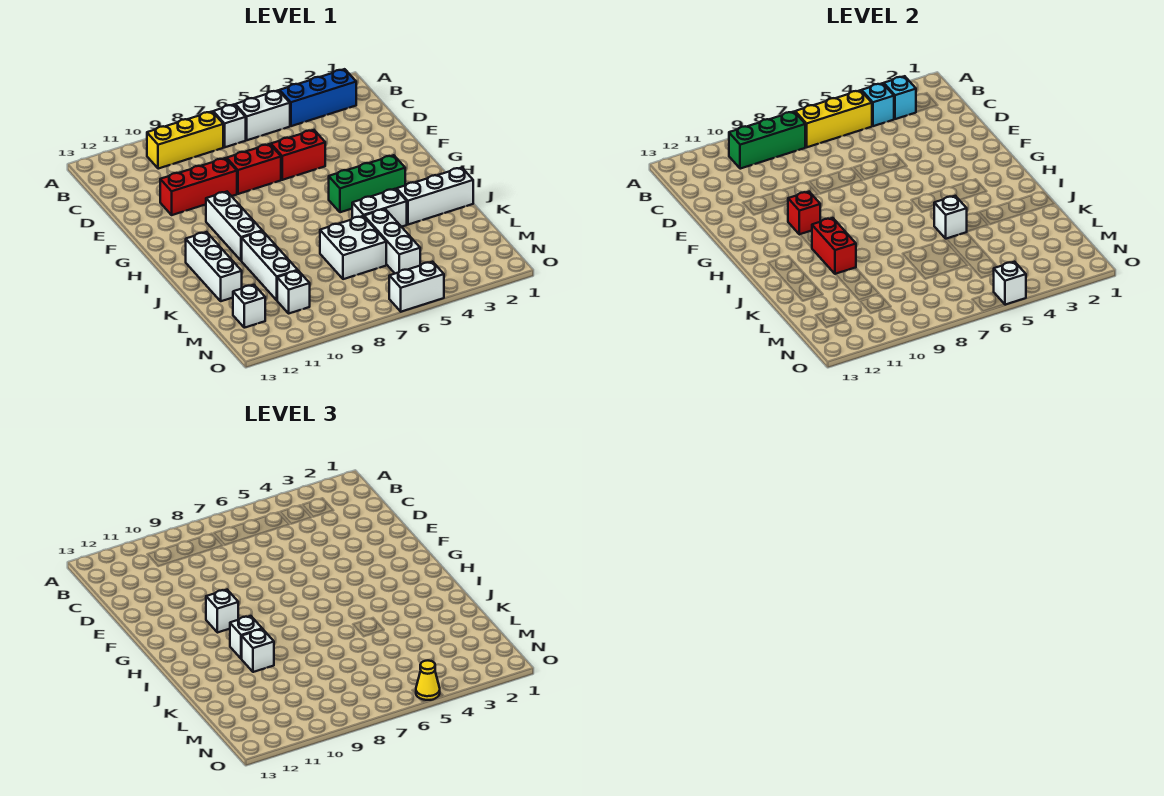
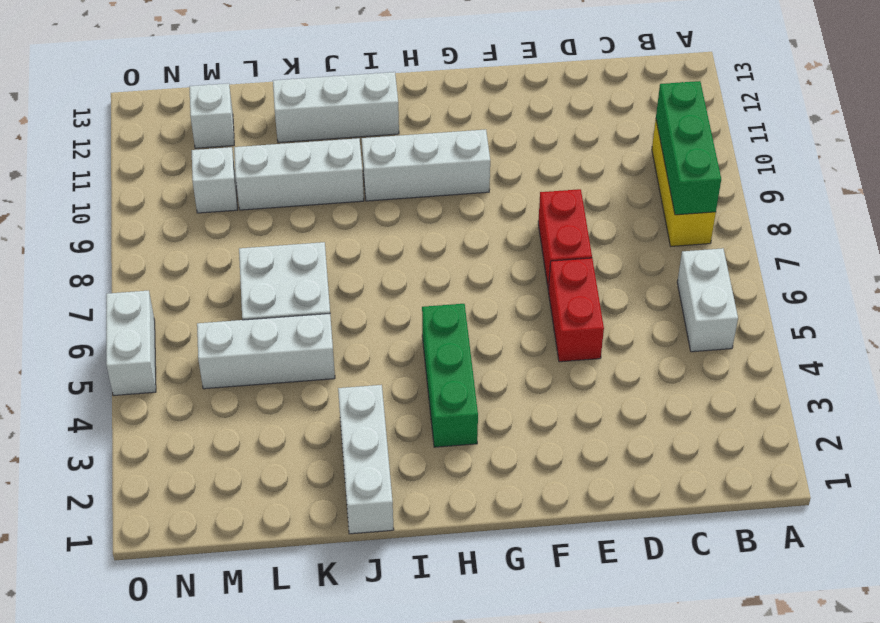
none -> blue 1x3 brick [280,69,356,126]
none -> white 1x1 brick [213,105,246,147]
none -> red 1x3 brick [160,158,237,215]
none -> white 1x2 brick [352,189,407,227]

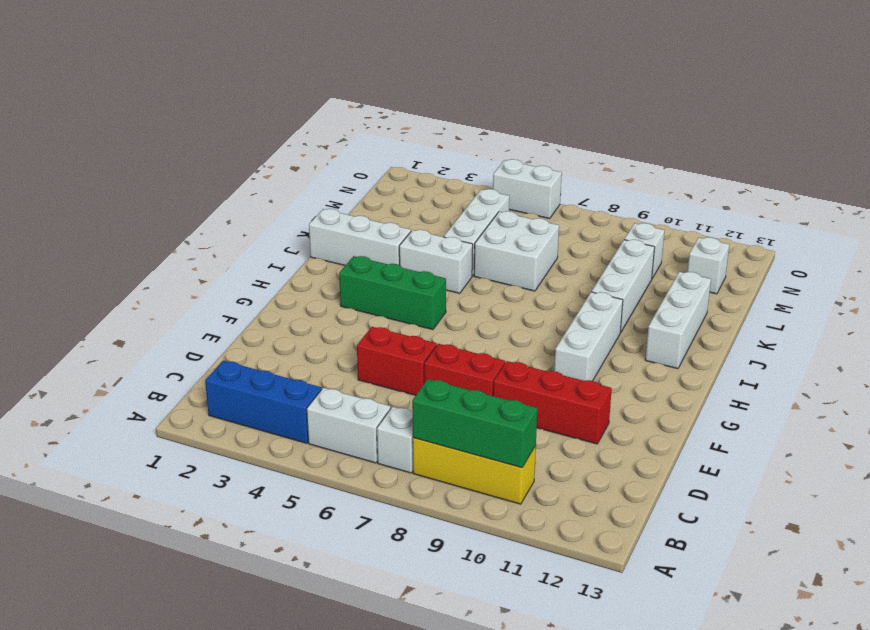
none -> cyan 1x1 brick [884,76,916,119]
none -> cyan 1x1 brick [862,83,894,126]
none -> yellow 1x3 brick [795,90,872,147]
none -> red 1x1 brick [788,192,820,234]

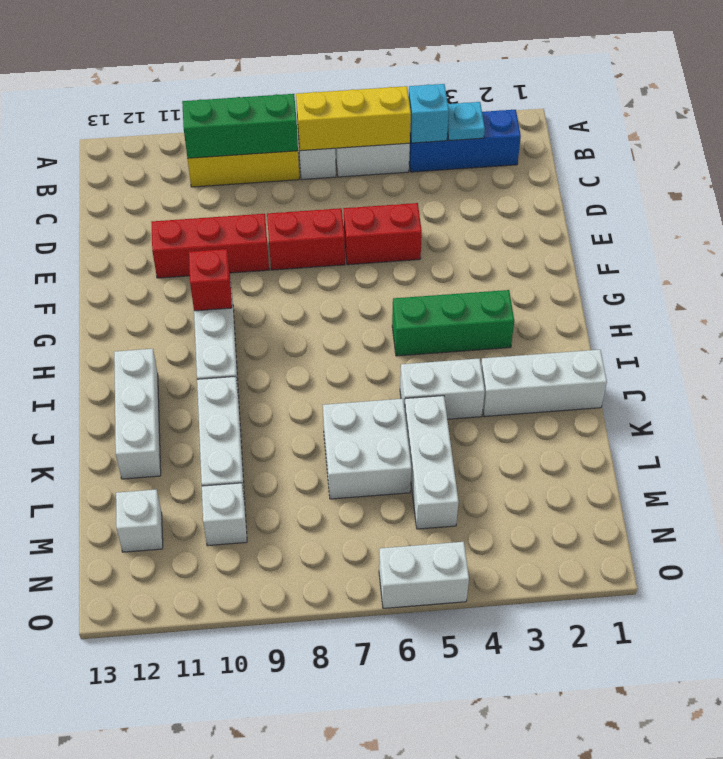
cyan 1x1 plate [447,102,485,141] -> cyan 1x1 brick [884,76,916,119]
none -> red 1x2 brick [812,218,856,274]
none -> white 1x1 brick [934,196,967,239]
none -> white 1x1 brick [994,262,1026,305]
none -> white 1x1 brick [206,590,238,633]

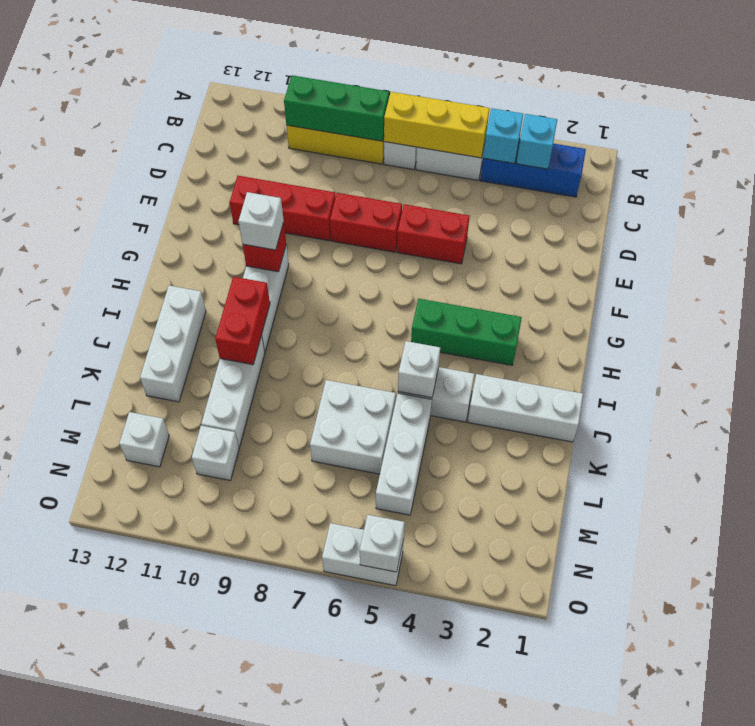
none -> white 1x1 brick [230,616,262,659]
none -> white 1x1 brick [242,629,274,672]
none -> yellow 1x1 cone [416,661,440,700]

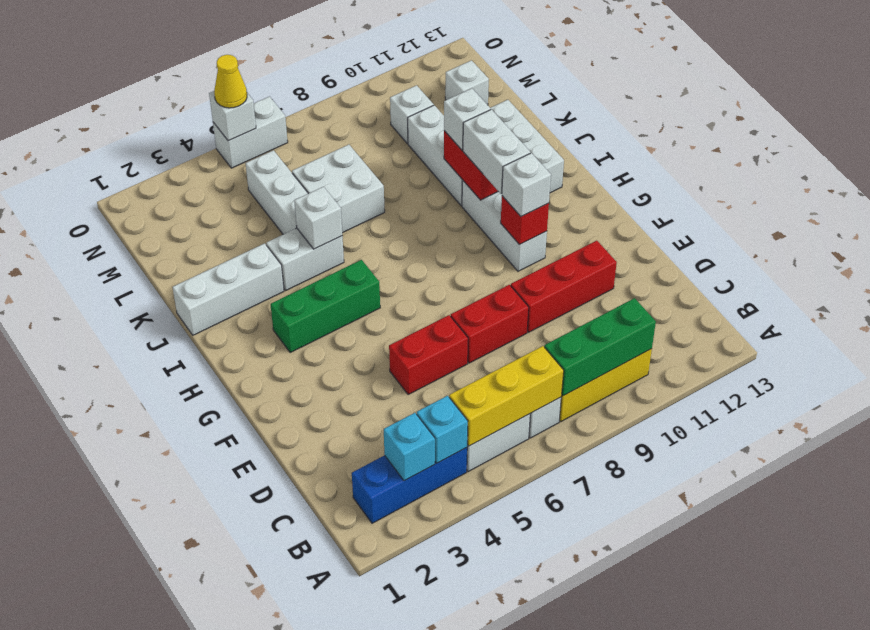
white 1x2 brick [463,110,530,194] -> white 1x1 brick [230,616,262,659]

